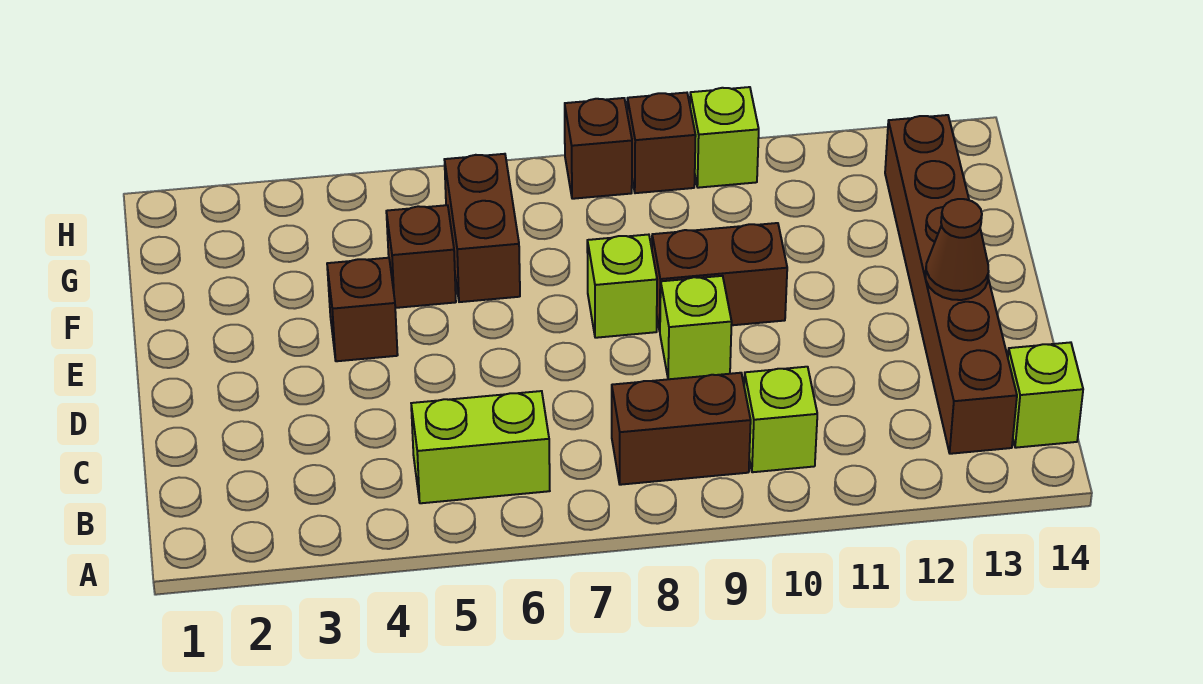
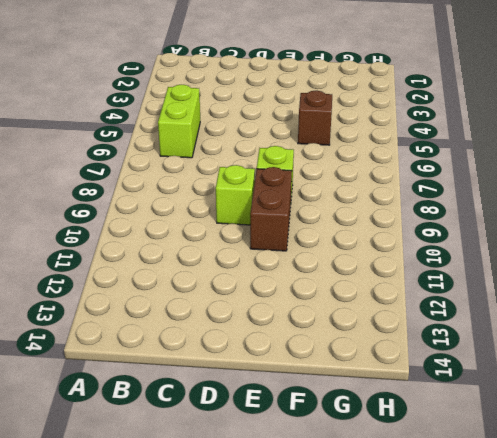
none -> brown 1x2 brick [612,373,751,485]
none -> lime 1x1 brick [744,367,817,472]
none -> brown 1x6 brick [885,115,1017,454]

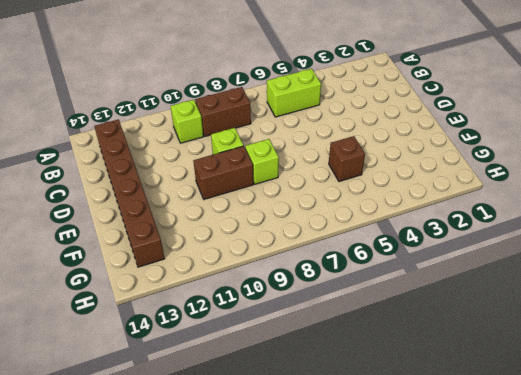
none -> lime 1x1 brick [1008,342,1083,448]
none -> brown 1x1 brick [327,258,398,361]
none -> brown 1x2 brick [444,154,520,302]

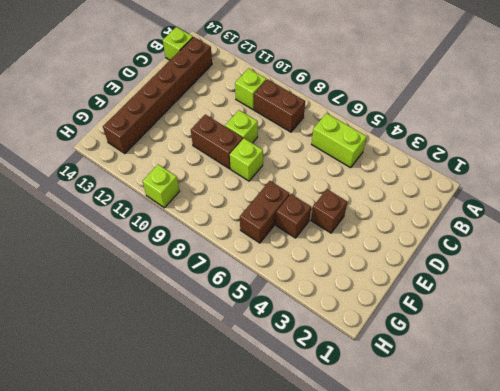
none -> brown 1x1 brick [565,98,632,199]
none -> brown 1x1 brick [627,93,696,193]
none -> brown 1x1 cone [926,199,989,300]

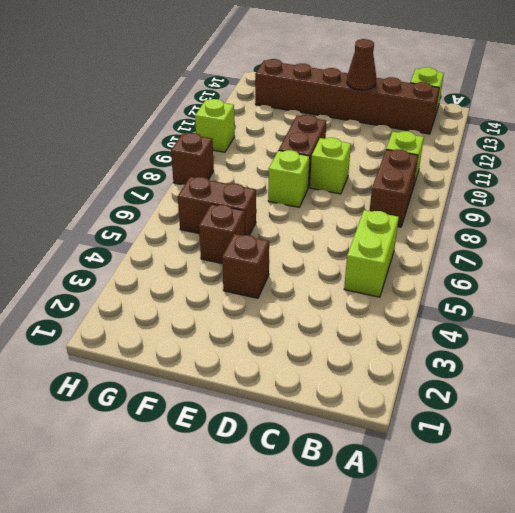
none -> brown 1x1 brick [627,93,696,193]

